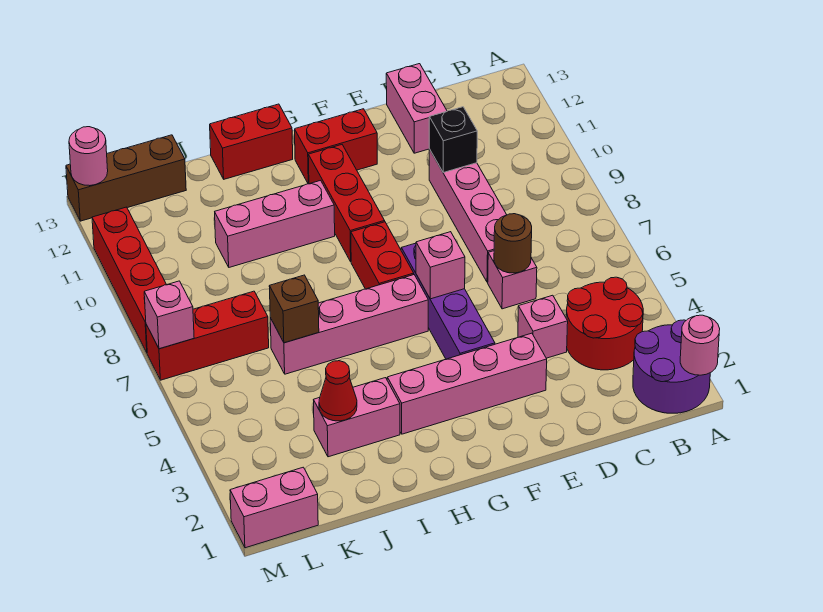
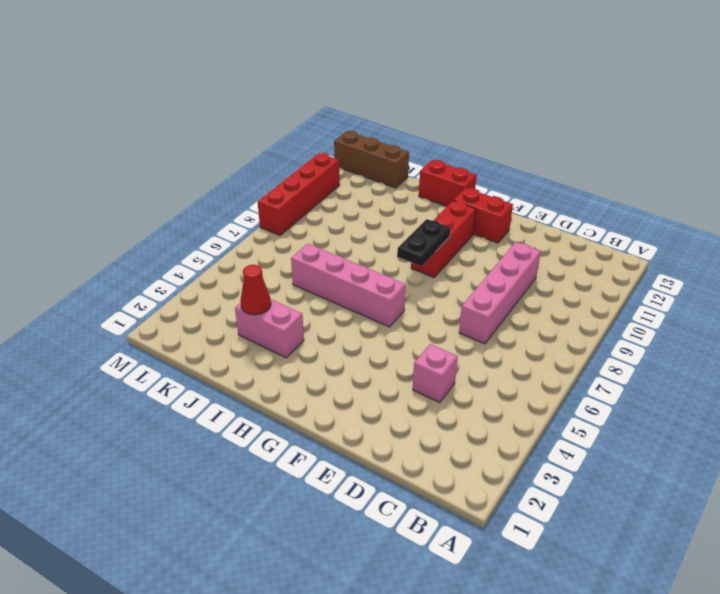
black 1x2 plate [397,219,450,266] -> none
none -> purple 2x2 round brick [633,320,710,413]
none -> red 2x2 round brick [566,277,643,370]
none -> pink 1x1 brick [488,251,537,309]

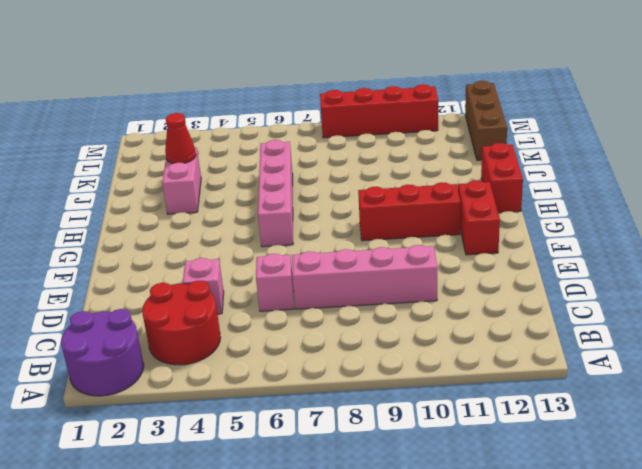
none -> pink 1x2 brick [386,64,447,153]
none -> pink 1x4 brick [387,333,547,434]
none -> purple 1x4 brick [401,243,495,359]

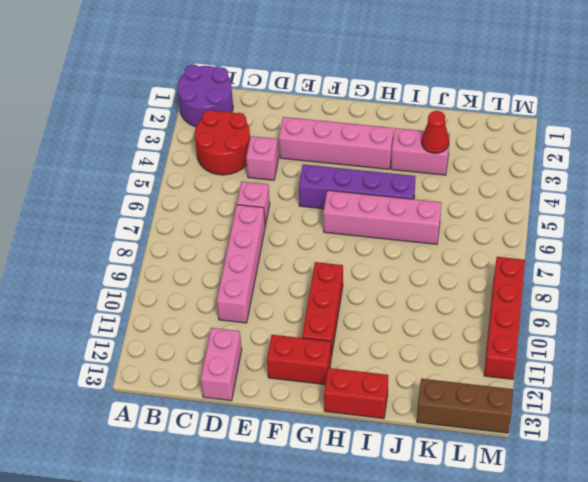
purple 1x4 brick [299,164,416,209] -> purple 1x4 brick turned to [401,243,495,359]
none -> red 1x2 brick [351,222,414,289]
none -> pink 1x3 brick [215,181,335,267]
none -> red 1x3 brick [146,291,269,380]

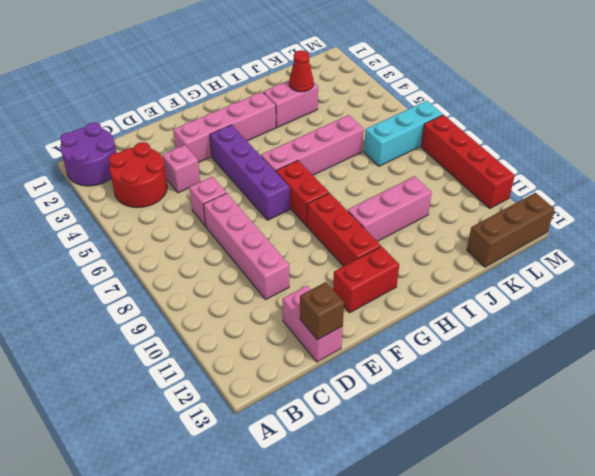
brown 1x1 brick [300,282,344,340] -> brown 1x1 brick moved to [269,275,319,343]
cyan 1x3 brick [364,101,443,166] -> red 1x3 brick [146,291,269,380]
none -> red 1x2 brick [210,104,293,179]
none -> pink 1x2 brick [230,467,318,548]
none -> pink 1x1 round brick [680,315,720,375]

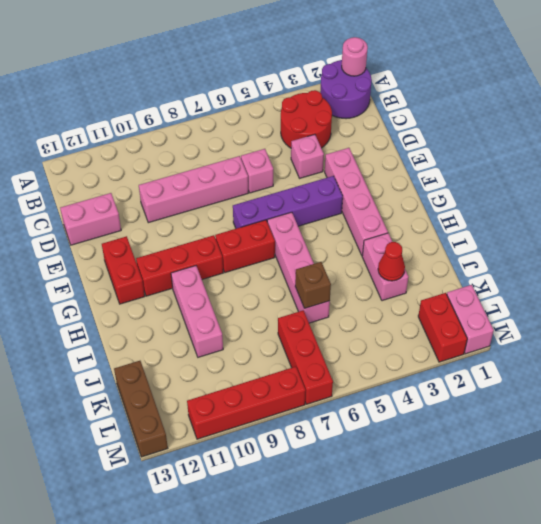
red 1x2 brick [418,293,467,362] -> red 1x2 brick moved to [210,104,293,179]
none -> brown 1x1 round brick [494,214,532,273]
none -> black 1x1 brick [429,107,477,172]
none -> pink 1x1 brick [416,232,465,299]

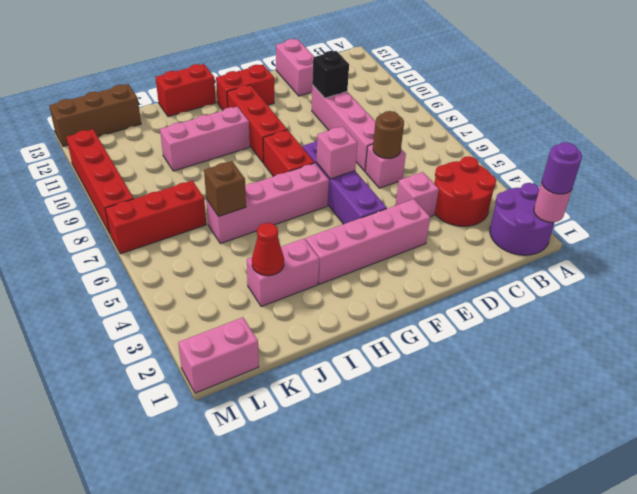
purple 1x1 round brick [542,142,582,194] -> none
none -> pink 1x1 brick [144,281,194,349]
none -> pink 1x1 round brick [69,127,108,186]

